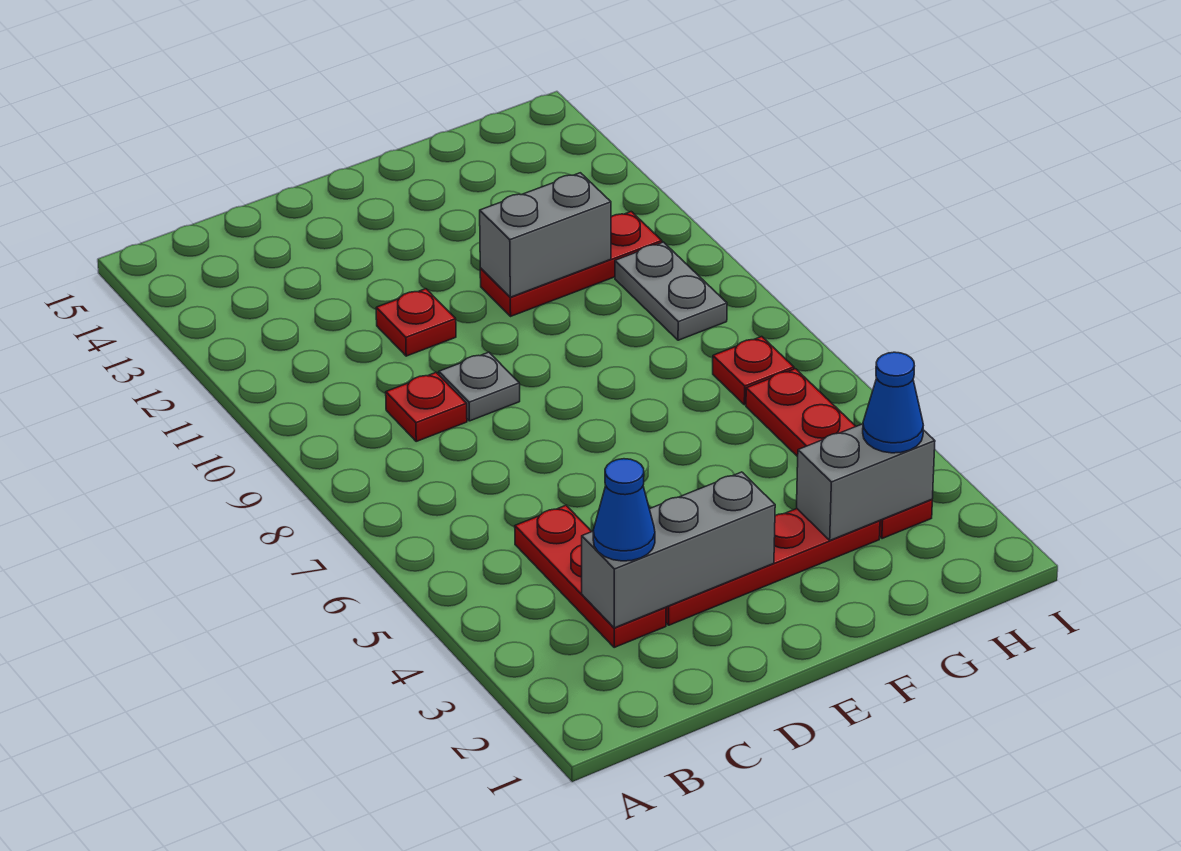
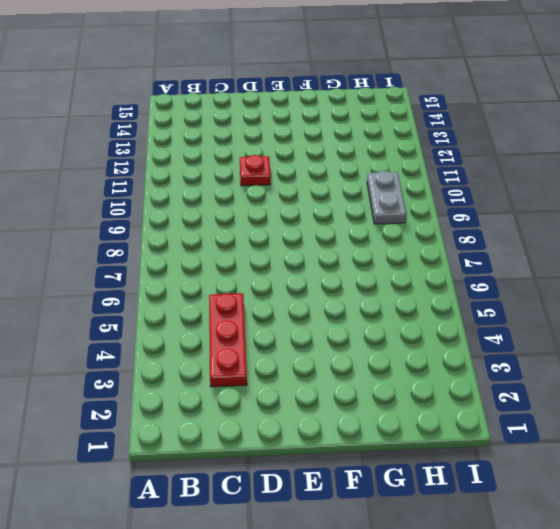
none -> red 1x1 plate [386,373,467,441]
none -> red 1x4 plate [666,509,880,625]
none -> grey 1x1 plate [439,352,520,421]

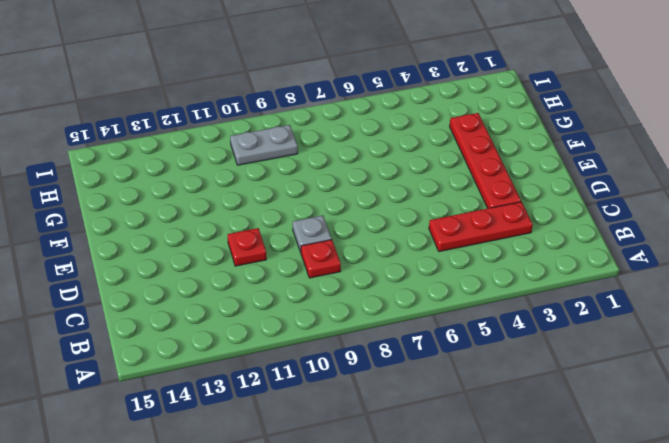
none -> red 1x3 plate [480,212,662,316]
none -> red 1x4 plate [746,369,932,539]
none -> red 1x1 plate [713,337,794,405]

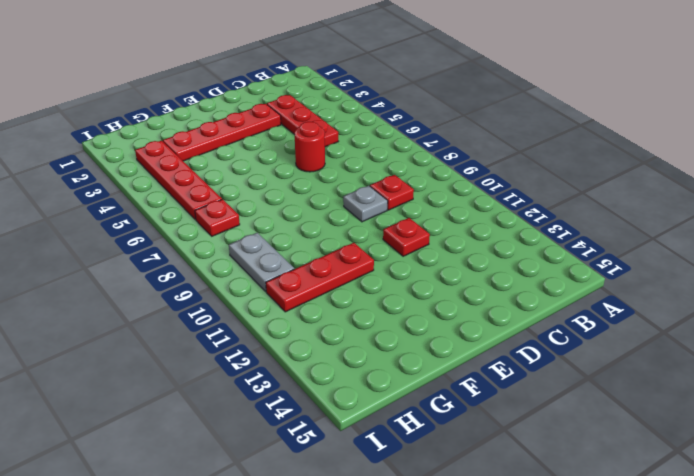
red 1x1 round brick [294,122,325,172] -> none
none -> grey 1x3 brick [582,472,775,628]
none -> grey 1x2 brick [480,173,611,297]
none -> grey 1x2 brick [797,424,935,540]

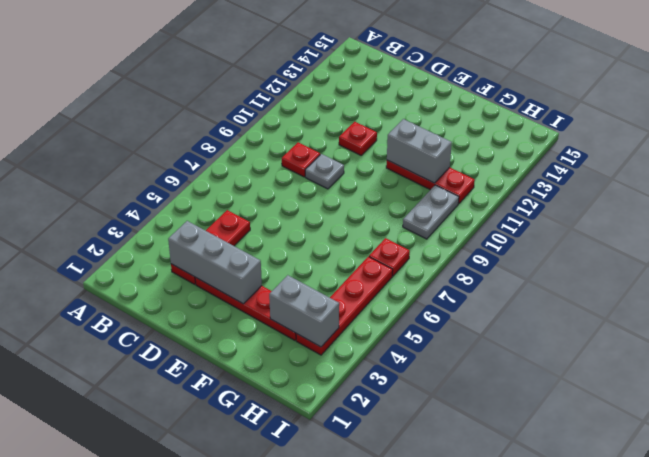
none -> blue 1x1 cone [593,459,655,561]
none -> blue 1x1 cone [863,352,923,453]

